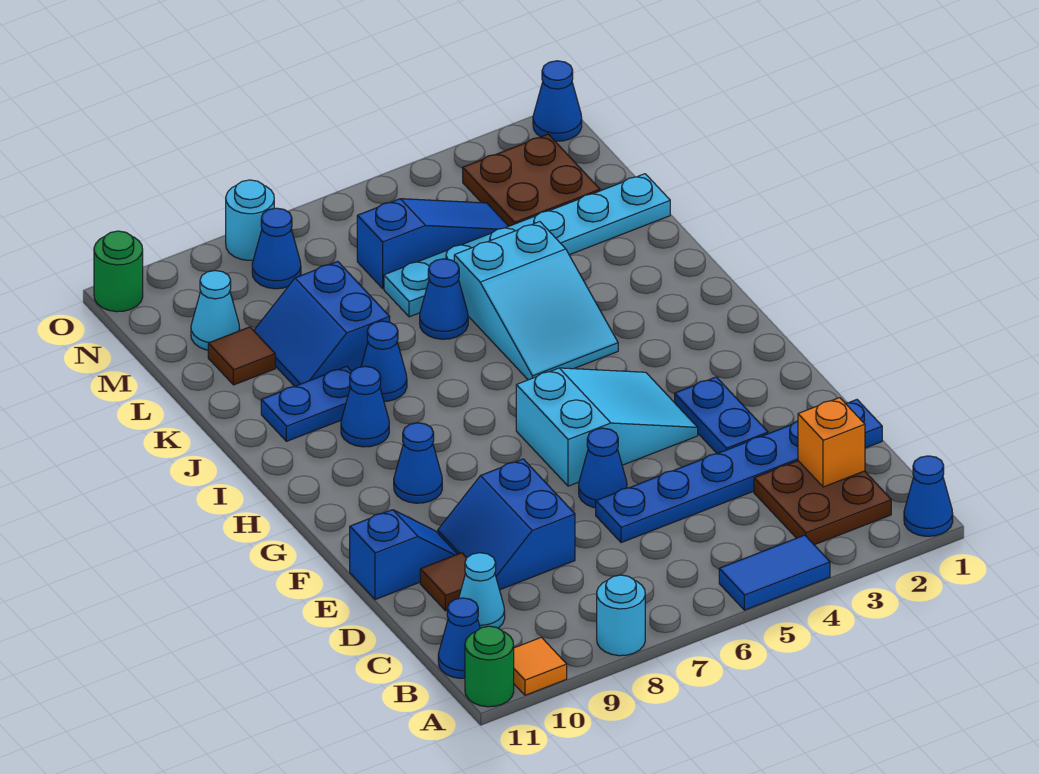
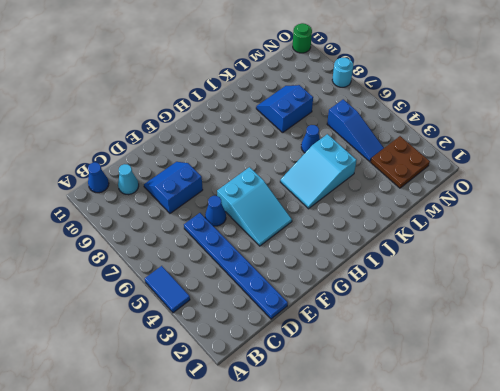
none -> blue 1x1 cone [904,456,953,536]
none -> cyan 1x1 round brick [597,575,645,656]
none -> orange 1x1 tile [514,637,567,695]
none -> green 1x1 round brick [465,626,514,707]

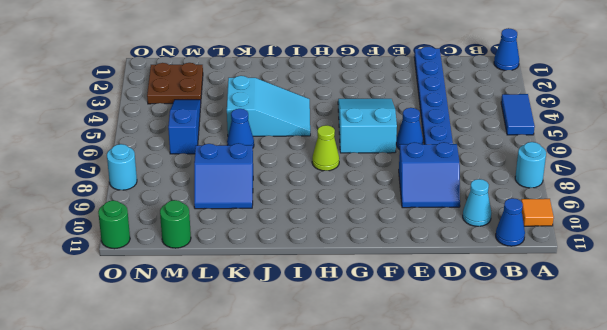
lime 1x1 cone [312,125,339,171] -> none
green 1x1 round brick [160,200,191,248] -> green 1x1 round brick moved to [465,626,514,707]
none -> brown 2x2 plate [754,461,891,545]
none -> brown 1x1 tile [420,553,467,611]
none -> blue 1x2 plate [675,377,768,454]
none -> blue 1x2 slope [350,510,457,600]

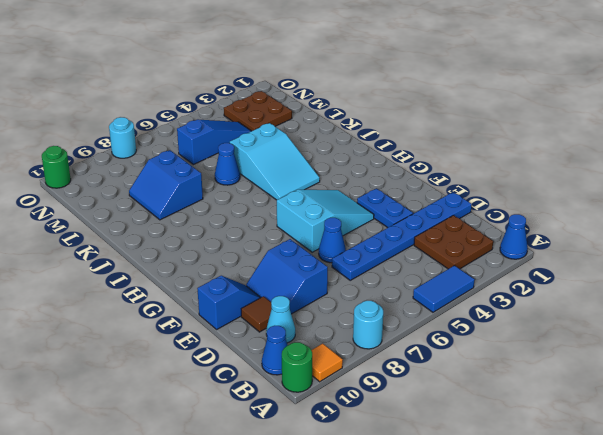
none -> blue 1x1 cone [394,423,442,503]
none -> blue 1x1 cone [341,366,389,447]
none -> blue 1x1 cone [361,321,407,401]
none -> blue 1x2 plate [261,366,352,441]

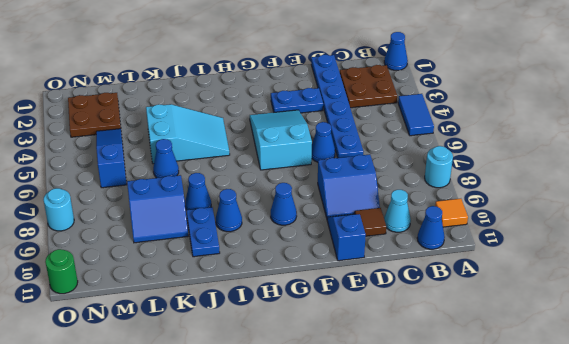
none -> green 1x1 round brick [465,626,514,707]
none -> cyan 1x6 plate [384,174,670,317]
none -> brown 1x1 tile [208,327,275,385]
none -> cyan 1x1 cone [191,271,240,350]

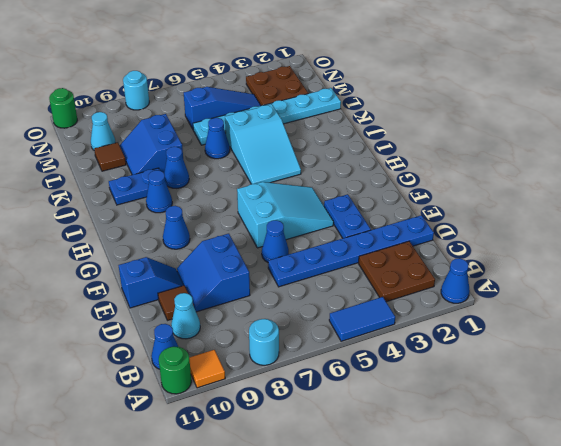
none -> blue 1x1 cone [252,208,301,289]
none -> blue 1x1 cone [533,61,582,141]
none -> orange 1x1 brick [798,398,865,487]

